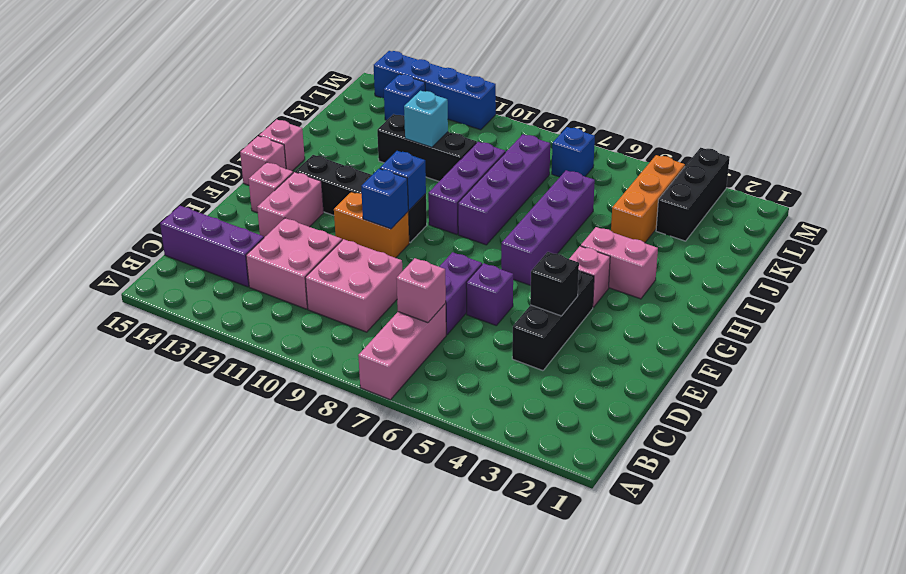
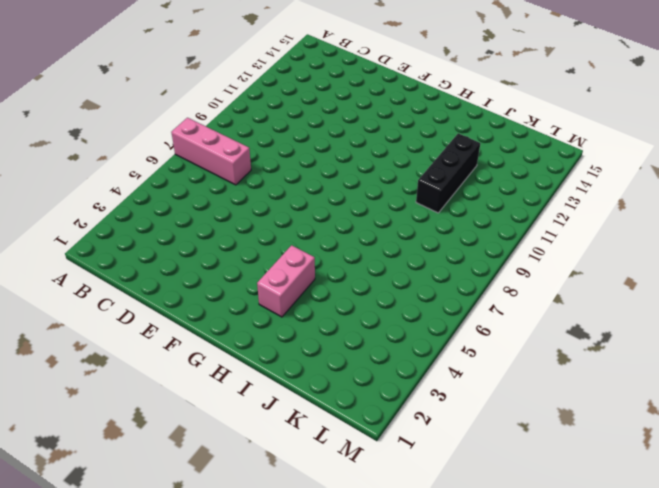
none -> pink 2x2 brick [305,239,402,332]
none -> pink 2x2 brick [246,218,342,309]
none -> purple 1x3 brick [160,206,264,287]

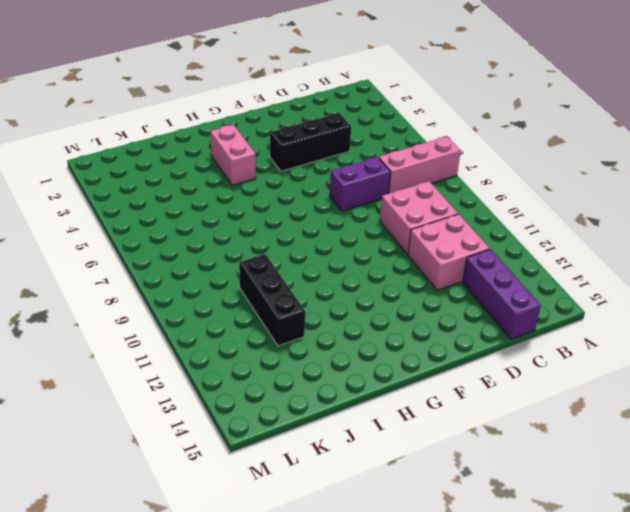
none -> purple 1x1 brick [466,263,513,325]
none -> pink 1x2 brick [257,172,324,237]
none -> orange 1x2 brick [334,192,409,258]

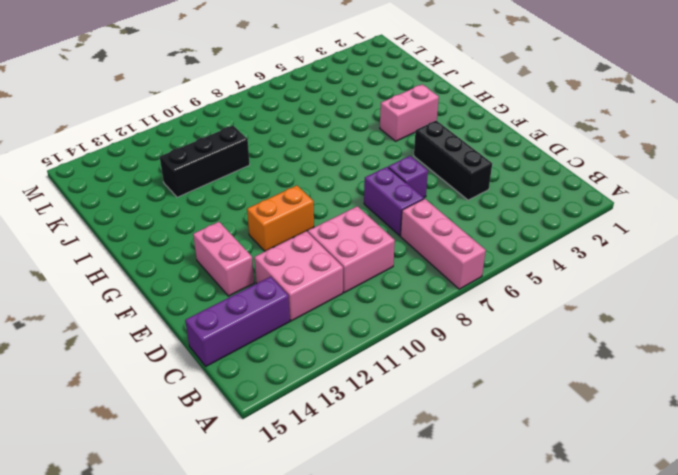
none -> pink 1x1 brick [249,162,293,213]
none -> pink 1x1 brick [569,246,610,307]
none -> purple 1x4 brick [501,170,595,286]

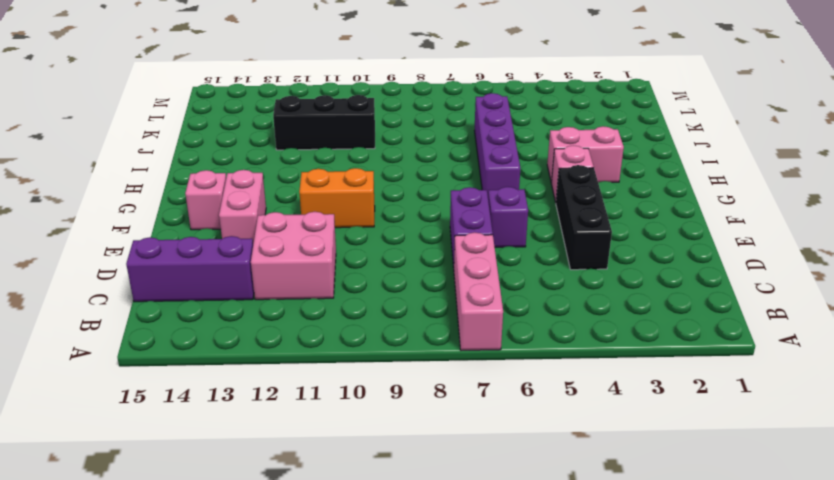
none -> pink 2x2 brick [305,239,402,332]
none -> black 1x4 brick [295,155,427,242]
none -> pink 1x1 brick [240,136,286,185]

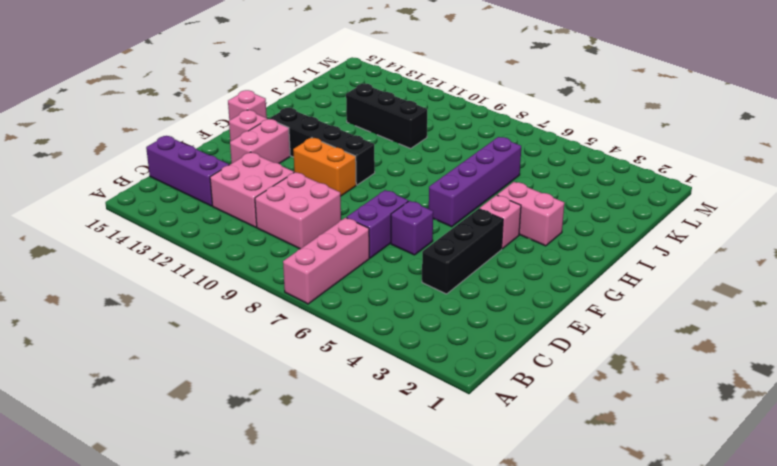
none -> purple 1x4 brick [458,134,550,245]
none -> purple 1x3 brick [428,142,505,235]
none -> pink 1x1 brick [259,119,305,171]

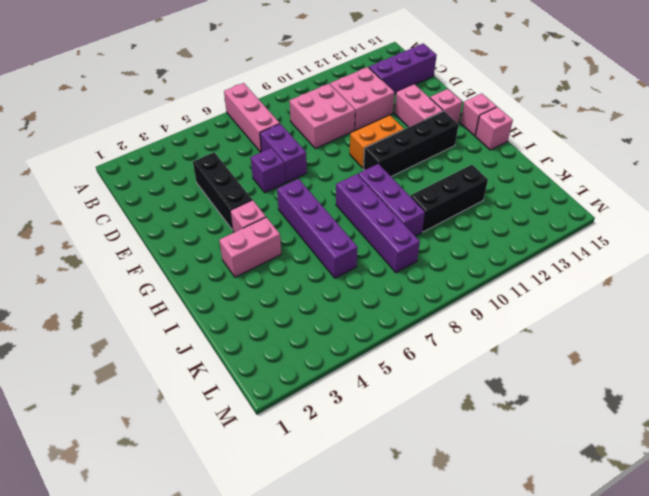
none -> orange 1x3 brick [611,155,685,243]
none -> black 1x3 brick [656,148,730,241]
none -> blue 1x1 brick [552,127,595,177]

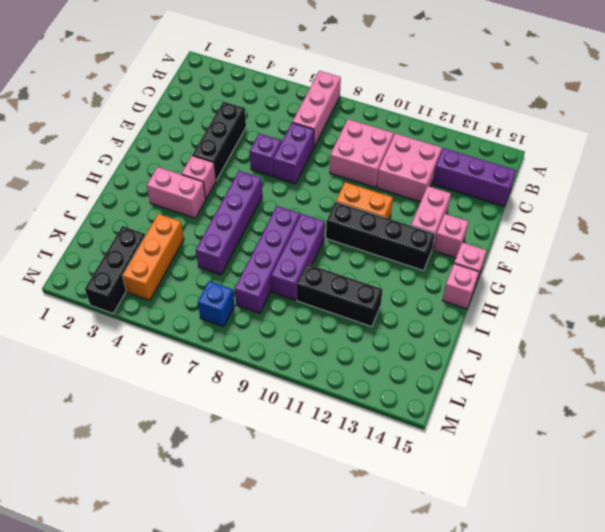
none -> blue 1x1 brick [384,74,425,120]
none -> blue 1x4 brick [374,51,496,130]
none -> pink 1x1 brick [396,258,446,323]

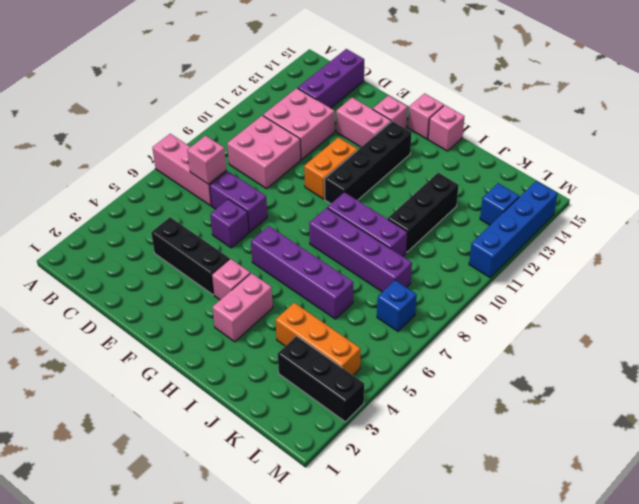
none -> black 1x1 brick [530,252,579,316]
none -> blue 1x1 brick [361,169,408,229]
none -> blue 1x1 brick [380,151,426,210]

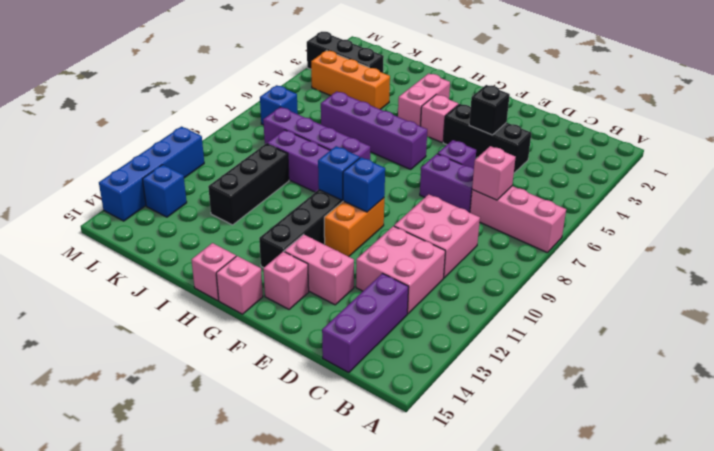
none -> cyan 1x1 brick [404,91,448,147]

